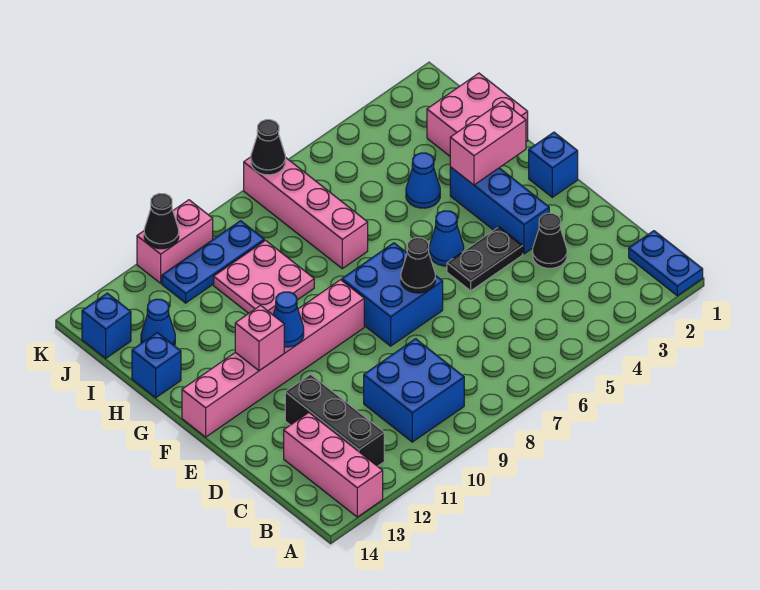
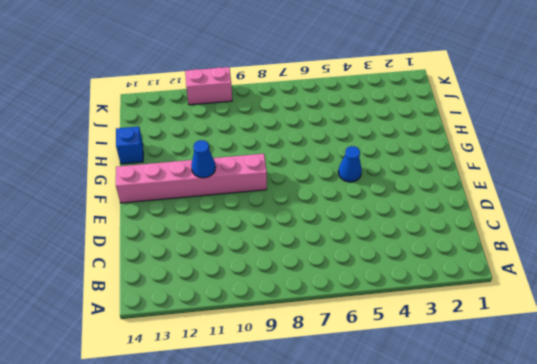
none -> blue 1x2 plate [629,231,703,296]
none -> pink 1x3 brick [284,413,383,517]
none -> blue 2x2 brick [364,339,464,442]

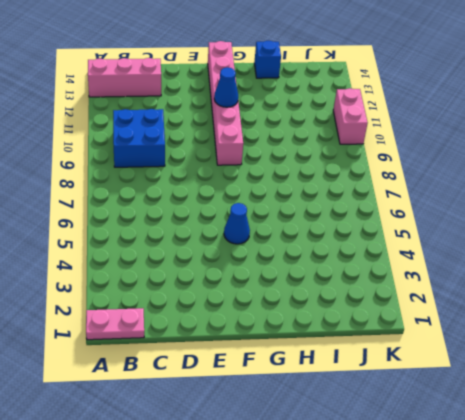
pink 1x2 plate [86,308,144,340] -> blue 1x2 plate [629,231,703,296]
none -> black 1x3 brick [285,374,384,466]
none -> black 1x1 cone [533,213,567,268]
none -> blue 1x3 brick [450,167,549,254]

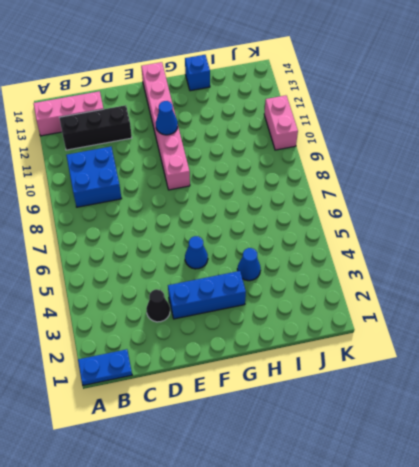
none -> black 1x2 plate [447,227,523,291]
none -> blue 2x2 brick [342,243,443,346]
none -> blue 1x1 brick [529,132,578,197]

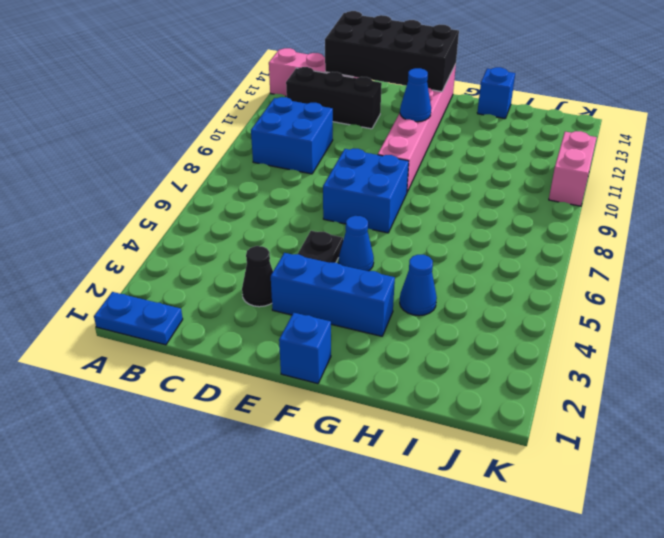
black 2x4 brick [325,11,459,92] -> none
none -> pink 2x2 brick [427,73,528,156]
none -> pink 1x4 brick [244,157,368,269]
none -> pink 2x2 plate [214,240,314,315]

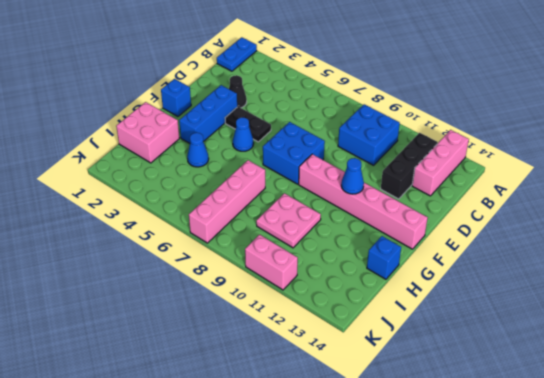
none -> blue 1x1 cone [141,299,175,346]
none -> blue 1x3 plate [162,221,264,303]
none -> blue 1x1 brick [82,293,131,358]

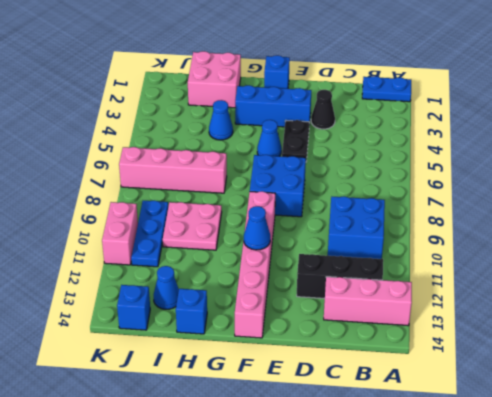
none -> black 1x1 cone [401,238,435,293]
none -> pink 1x1 brick [235,305,284,371]
none -> pink 1x2 brick [450,101,526,185]

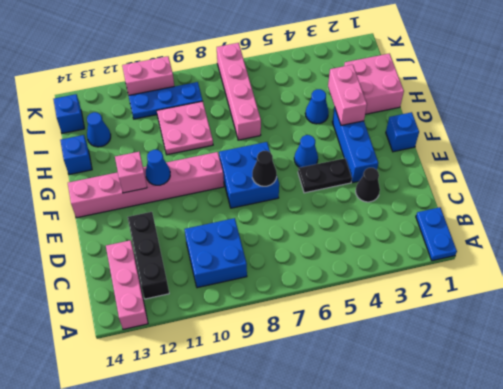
pink 1x2 brick [328,65,367,125] -> pink 1x2 brick turned to [450,101,526,185]
none -> black 1x1 cone [251,120,285,175]
none -> black 1x1 cone [144,193,179,249]

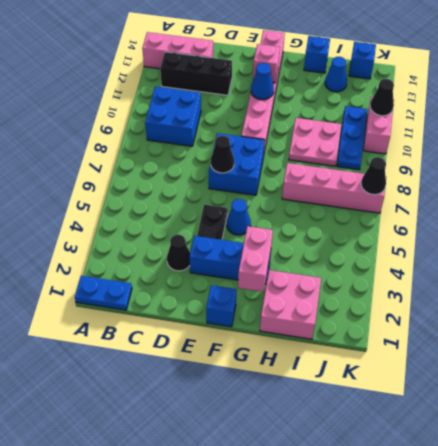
none -> blue 1x1 cone [406,153,440,208]

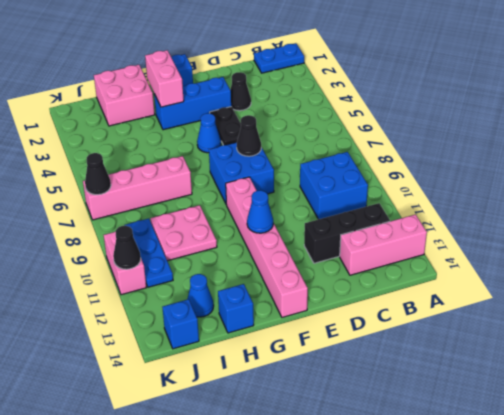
none -> blue 1x1 cone [406,153,440,208]
none -> pink 1x1 brick [235,305,284,371]

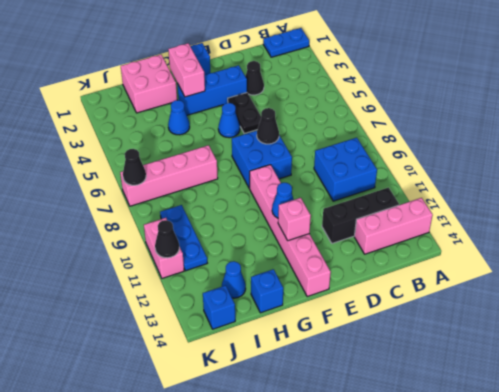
none -> pink 2x2 plate [214,240,314,315]

